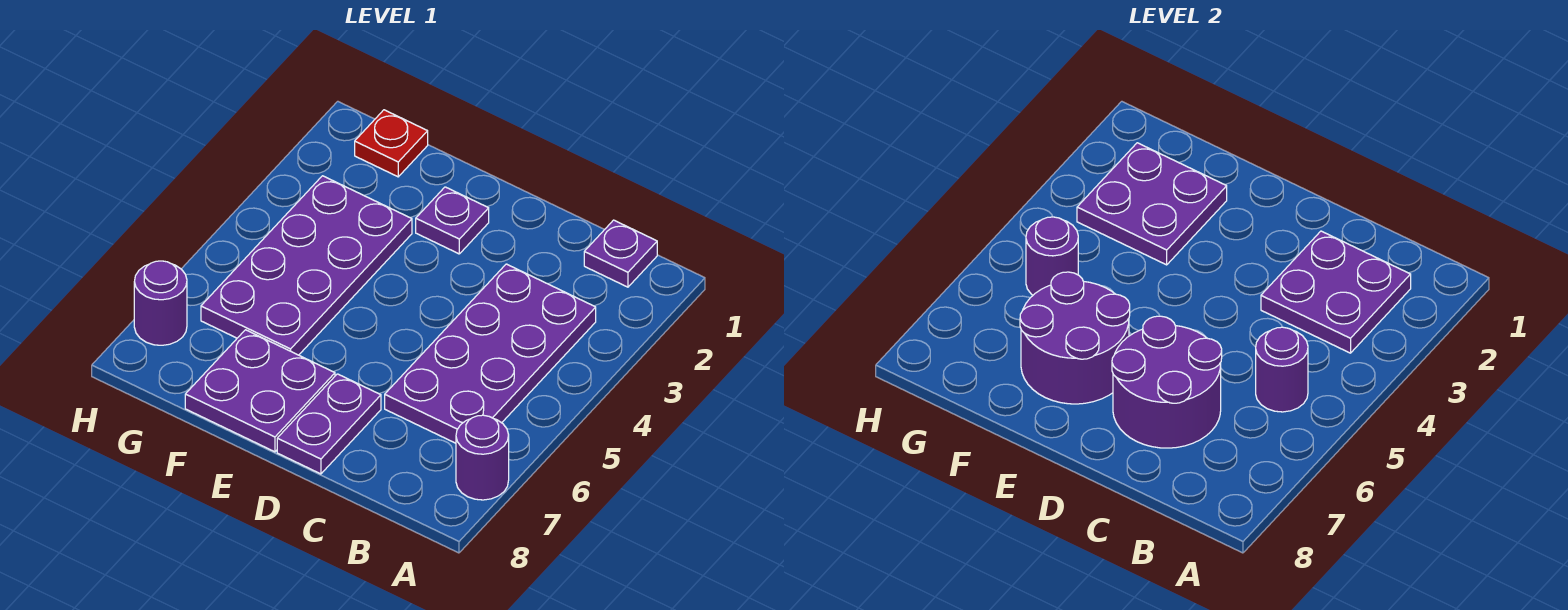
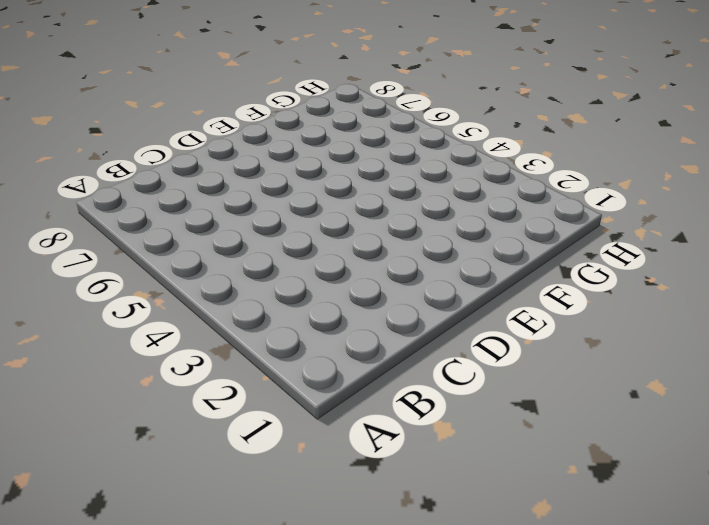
none -> purple 1x1 round brick [456,415,509,500]
none -> purple 1x1 plate [584,220,657,287]
none -> purple 2x4 plate [385,264,596,443]

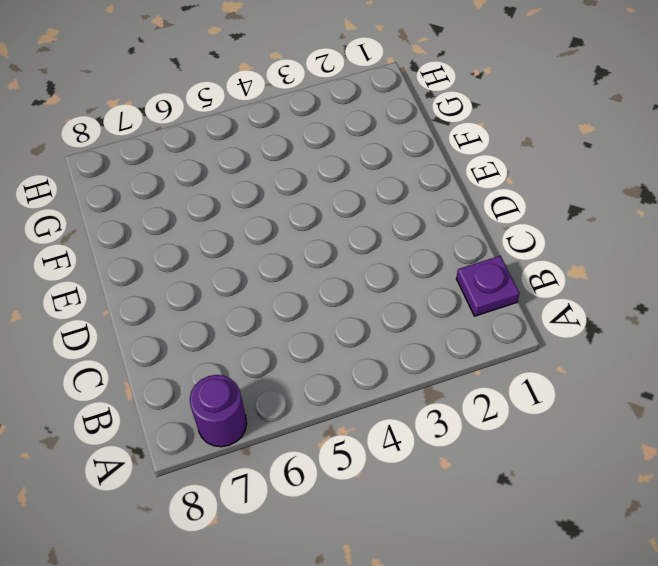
none -> purple 2x4 plate [385,264,596,443]
none -> purple 1x2 plate [277,374,381,474]
none -> purple 1x1 plate [416,187,489,254]

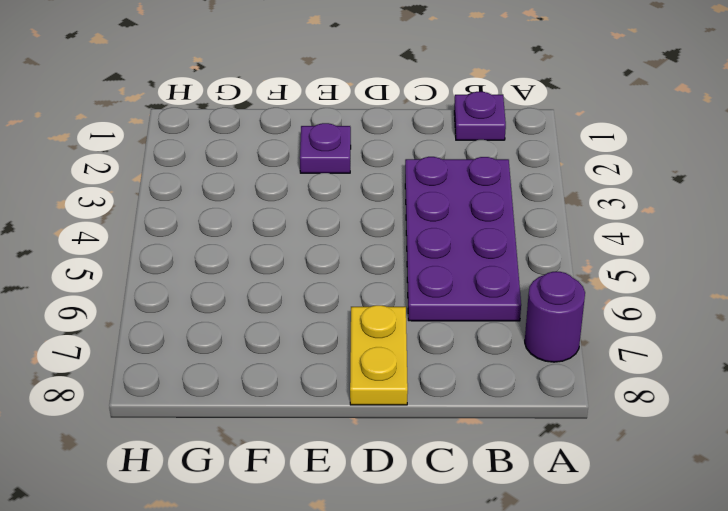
yellow 1x2 plate [350,305,408,405] -> purple 1x2 plate [277,374,381,474]
none -> purple 2x2 plate [185,330,335,452]
none -> purple 2x4 plate [201,176,412,355]
none -> red 1x1 plate [355,110,428,177]

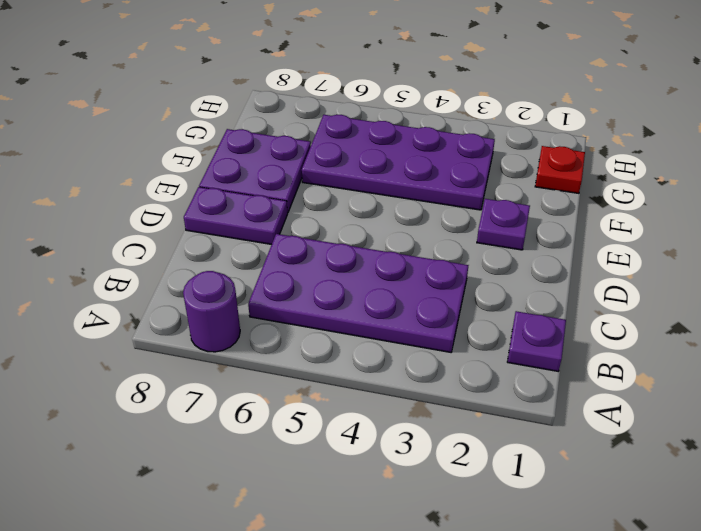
none -> purple 1x1 round brick [134,261,187,345]
none -> purple 2x2 plate [1261,231,1411,353]
none -> purple 1x1 round brick [1256,327,1308,412]

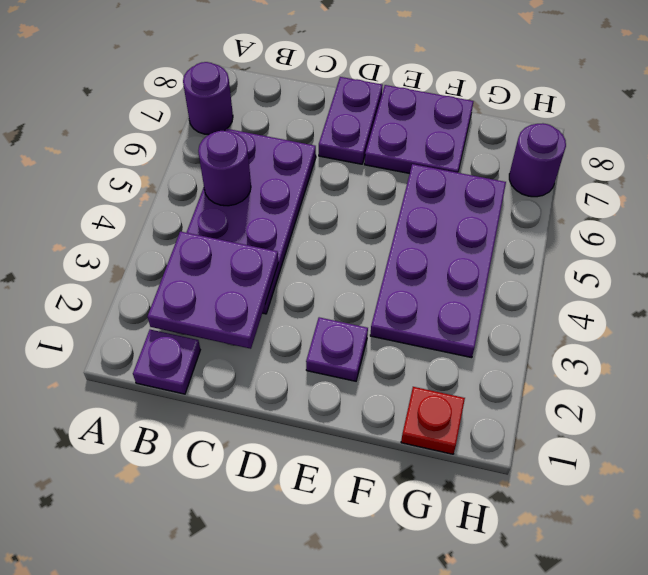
none -> purple 2x2 round brick [1112,316,1222,448]
none -> purple 2x2 round brick [1020,272,1130,404]
none -> purple 2x2 plate [1077,143,1227,265]

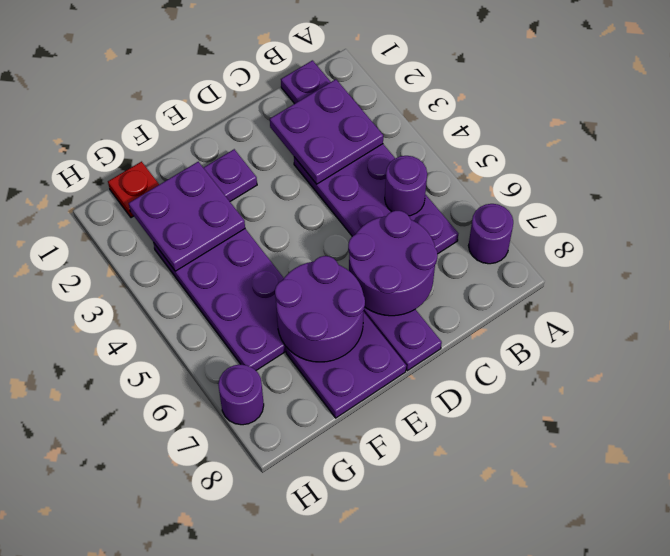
none -> purple 1x1 round brick [1026,217,1078,295]

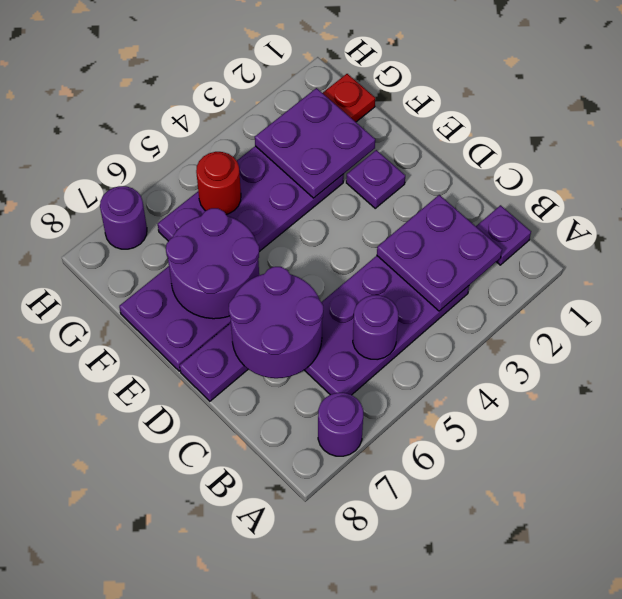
red 1x1 round brick [196,152,241,214] -> purple 1x1 round brick [1026,217,1078,295]

